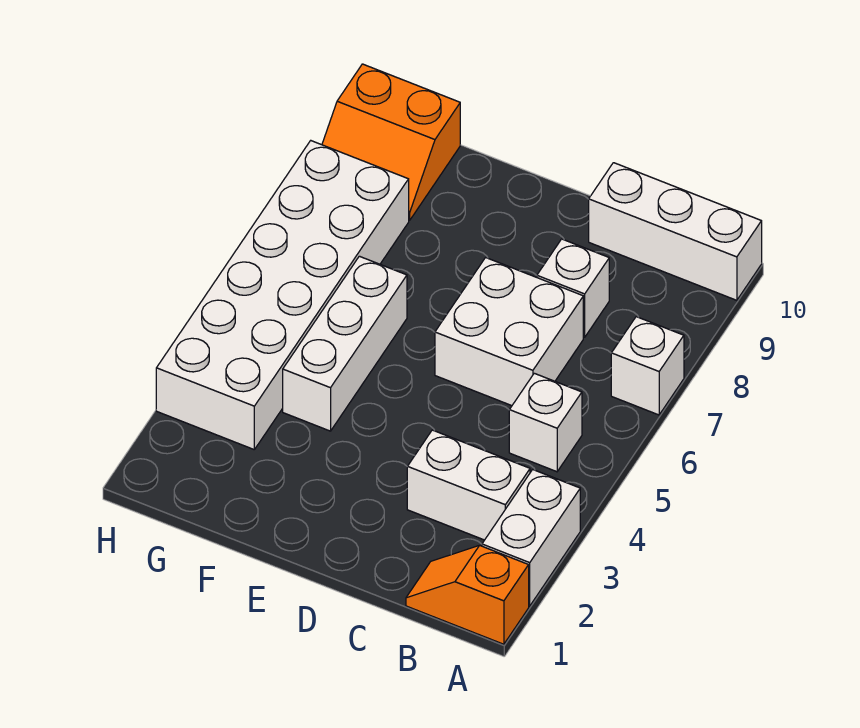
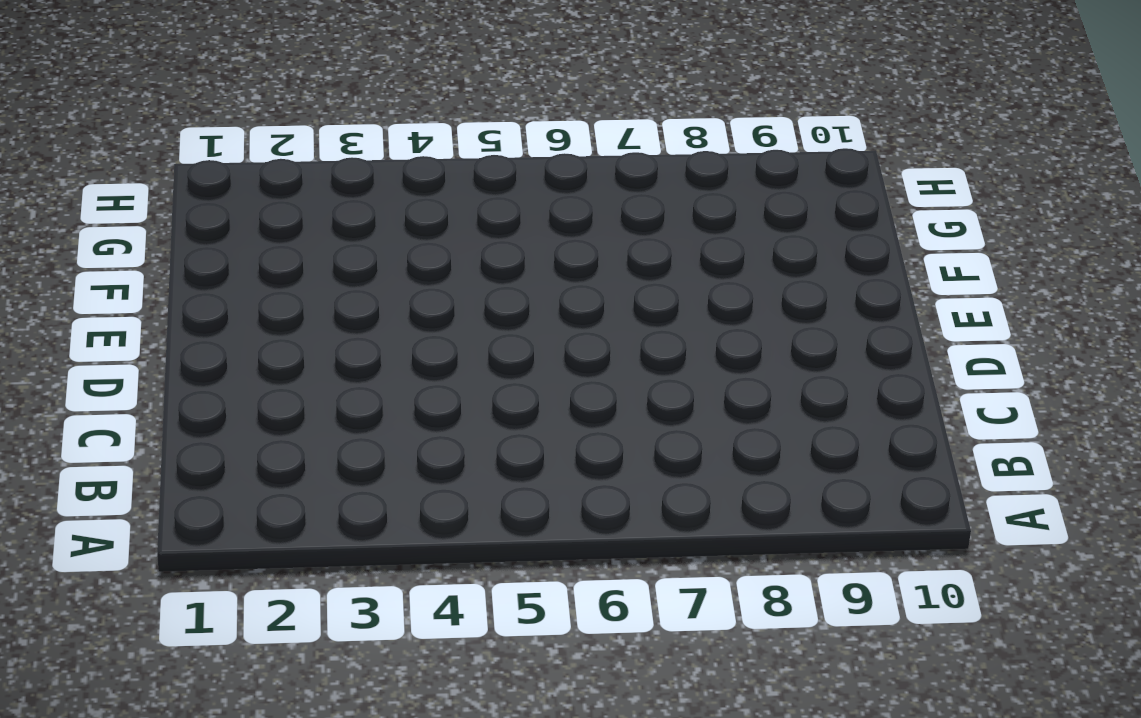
none -> orange 1x2 slope [406,545,529,644]
none -> white 1x2 brick [482,470,580,606]

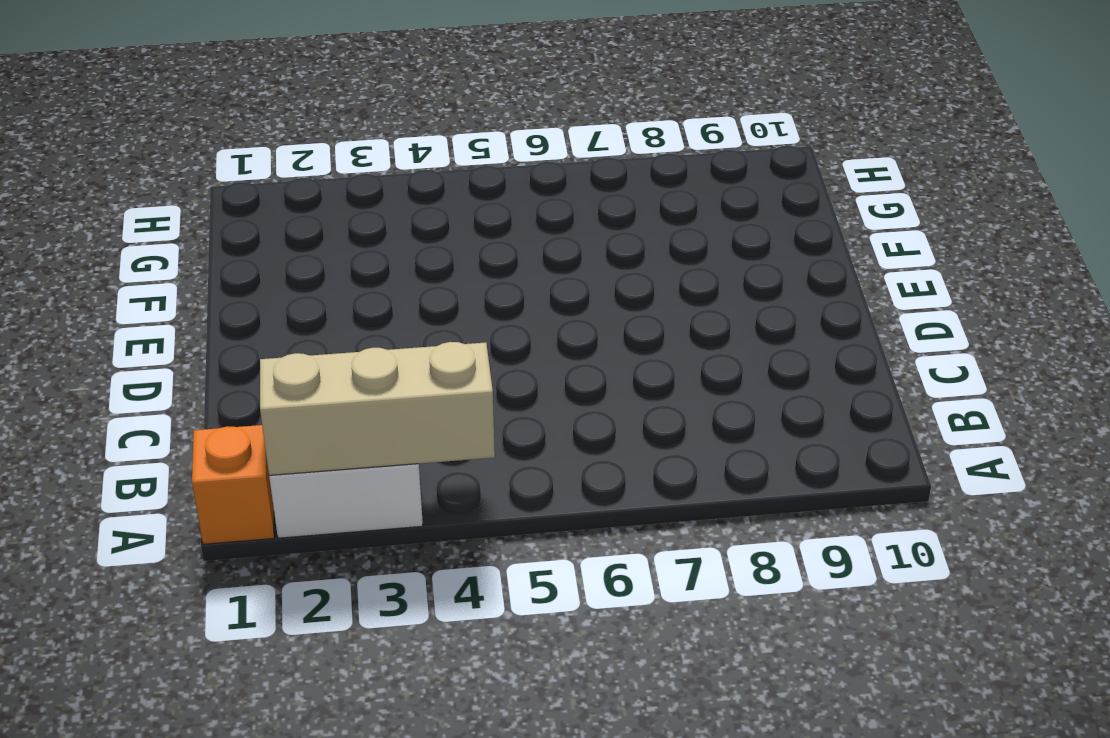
tan 1x3 brick [260,342,495,475] -> none
none -> white 1x1 brick [611,317,684,415]
none -> white 1x3 brick [589,163,762,300]

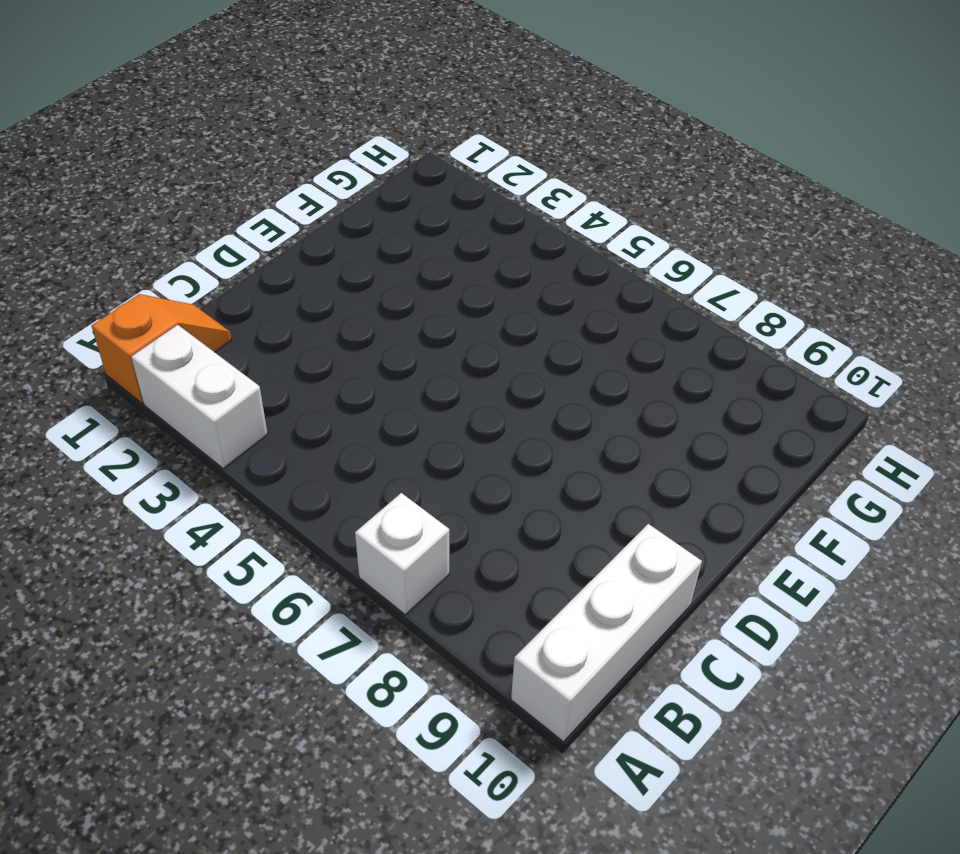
none -> white 1x2 brick [407,430,530,540]
none -> white 1x1 brick [509,373,582,472]

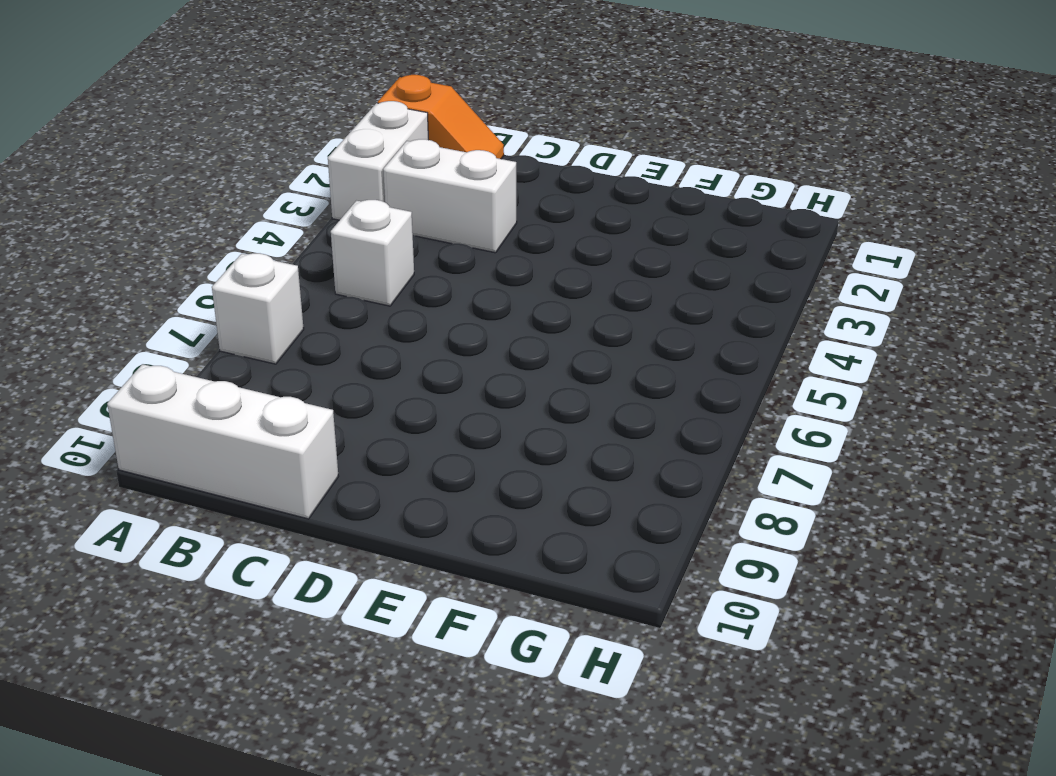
none -> white 2x2 brick [435,258,583,406]
none -> white 1x1 brick [537,239,609,337]

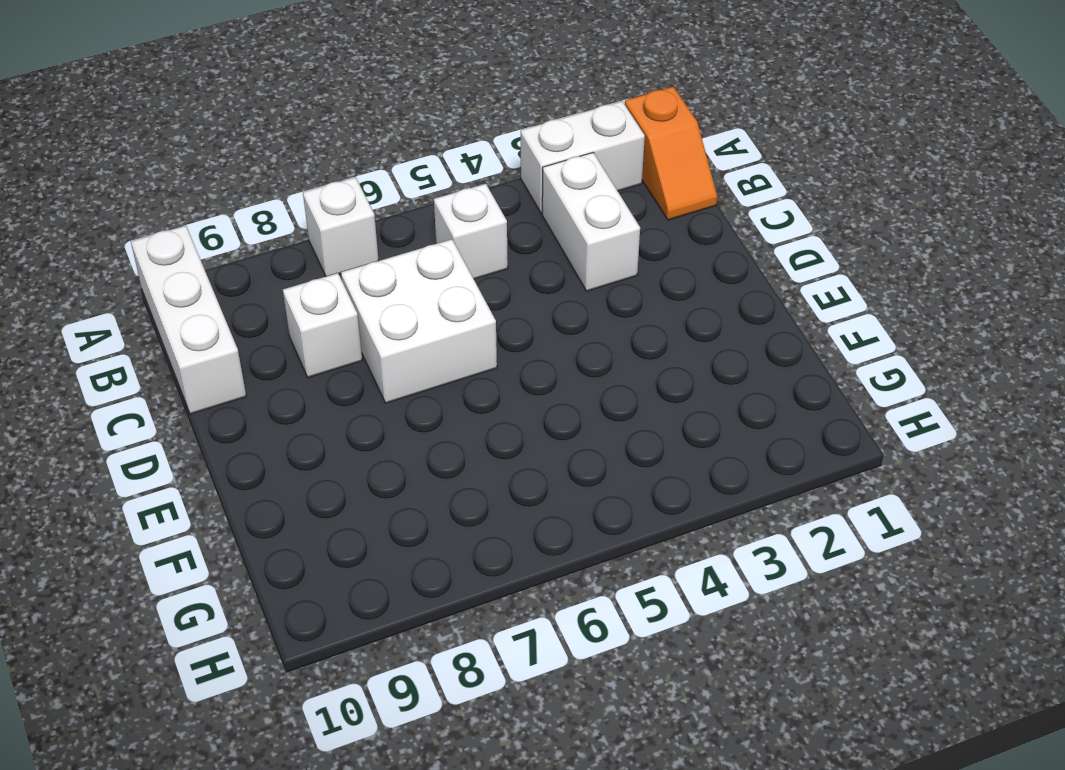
none -> white 1x3 brick [283,256,407,431]
none -> white 2x6 brick [156,141,409,449]

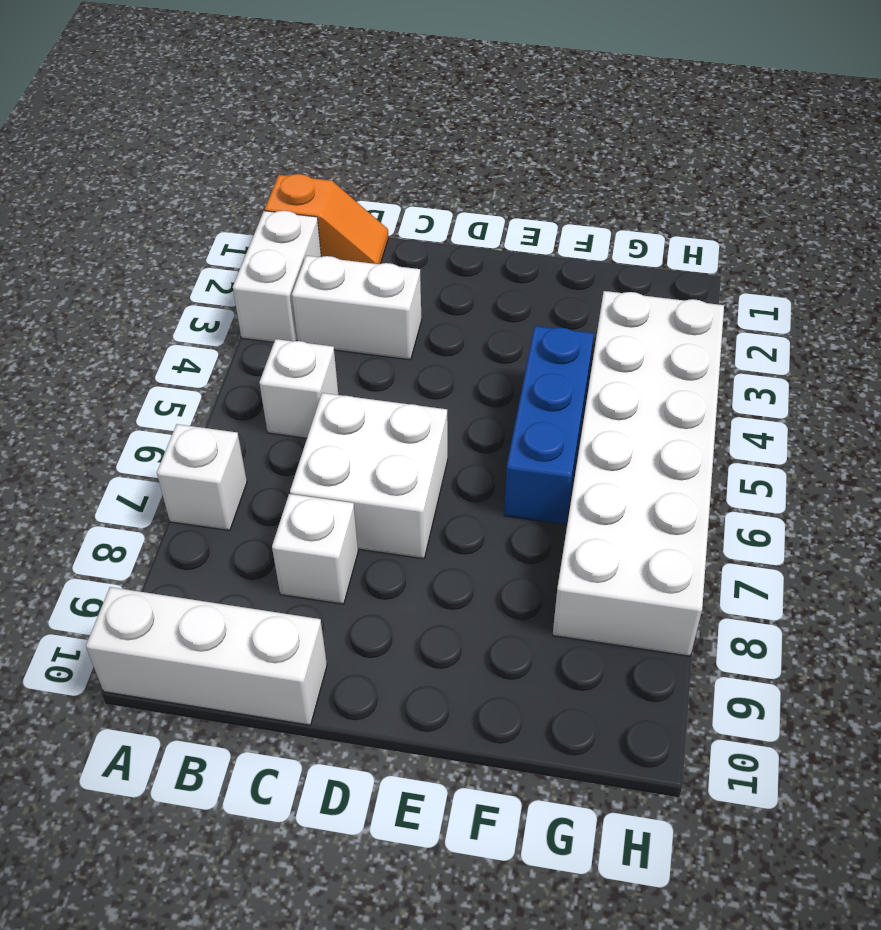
blue 1x3 brick [504,326,594,525] -> white 1x3 brick [283,256,407,431]
none -> orange 2x2 slope [322,64,460,220]

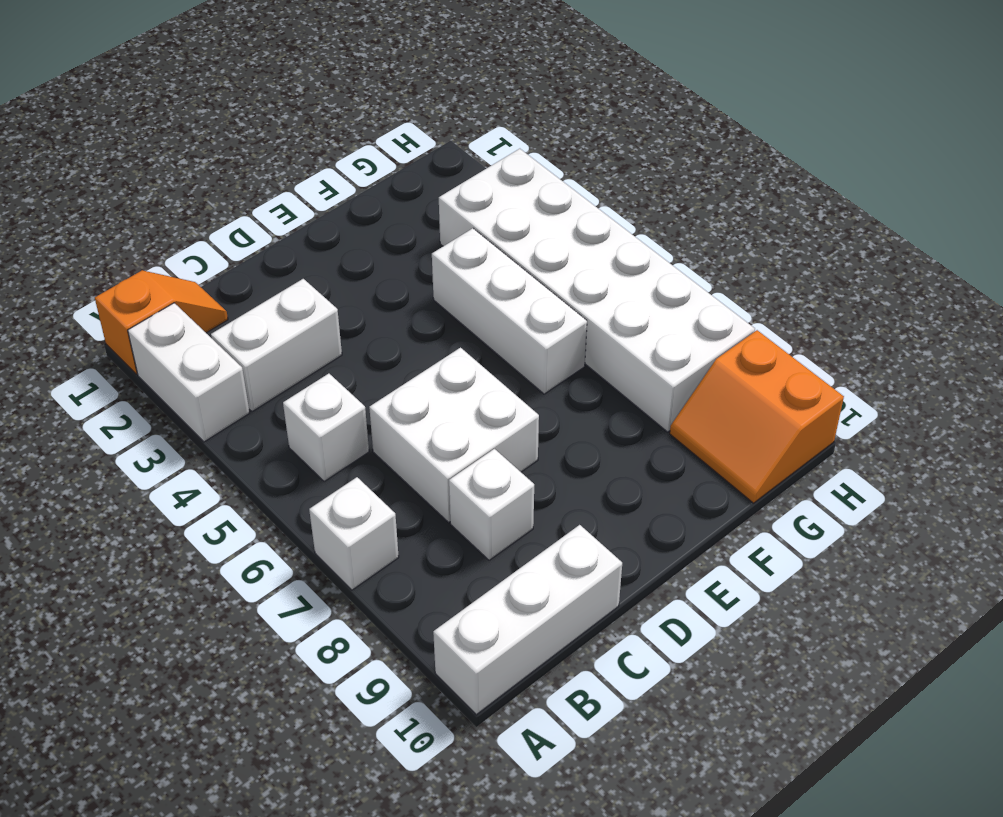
orange 2x2 slope [670,330,844,503] -> orange 2x2 slope turned to [322,64,460,220]

